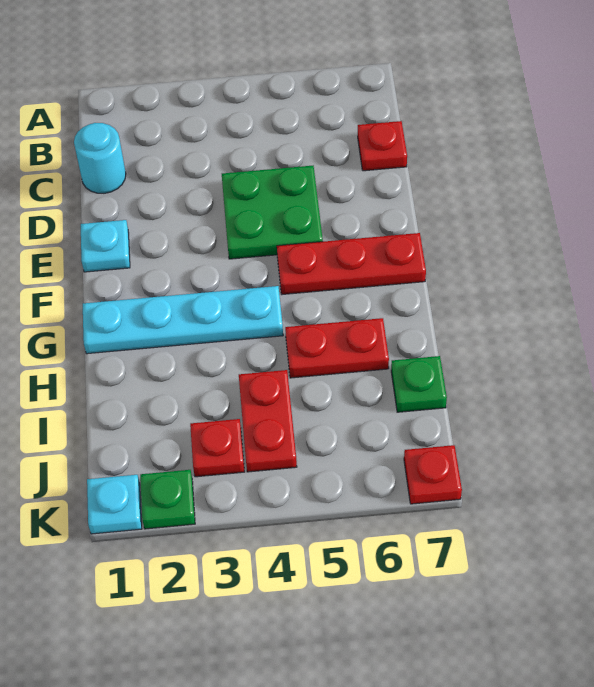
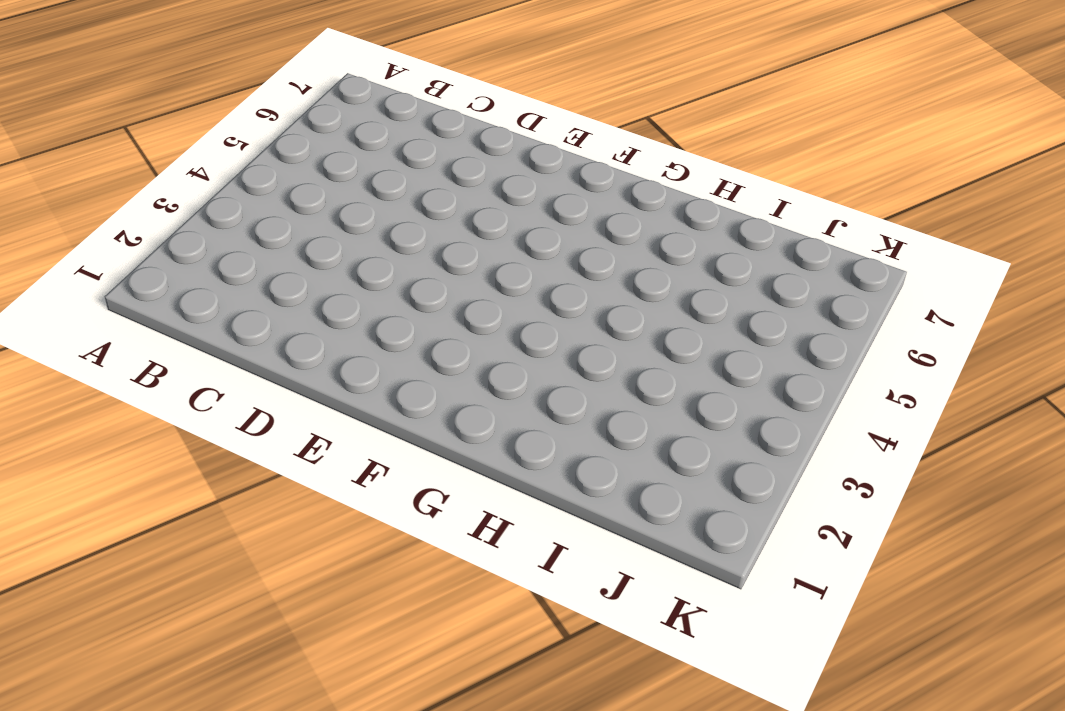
none -> cyan 1x1 round brick [74,123,126,193]
none -> red 1x1 plate [358,121,407,171]
none -> green 2x2 plate [222,166,323,259]

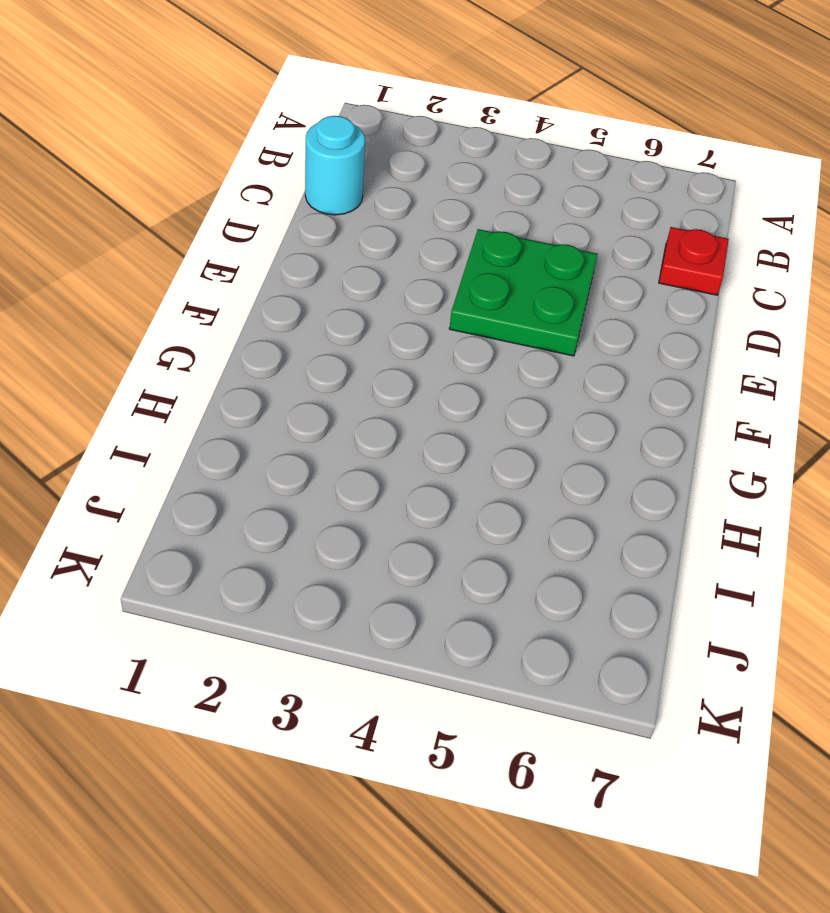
none -> cyan 1x1 plate [81,220,130,272]
none -> red 1x3 plate [277,233,426,294]
none -> cyan 1x4 plate [83,286,283,354]

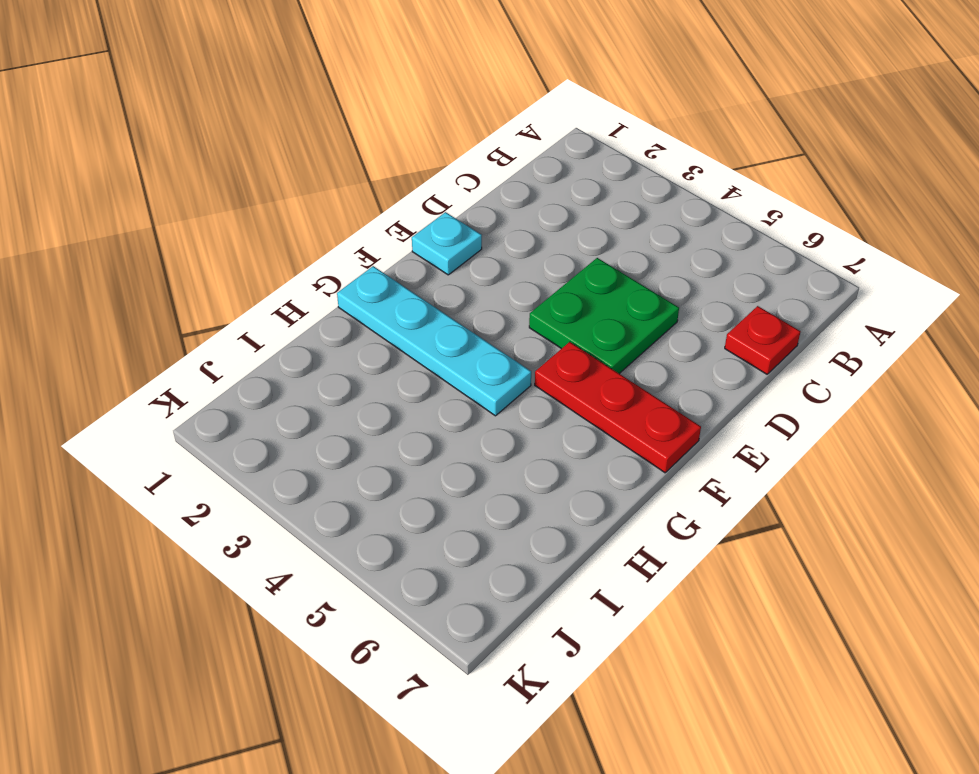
none -> cyan 1x1 round brick [74,123,126,193]
none -> red 1x2 plate [285,318,389,378]
none -> red 1x2 plate [239,370,297,472]

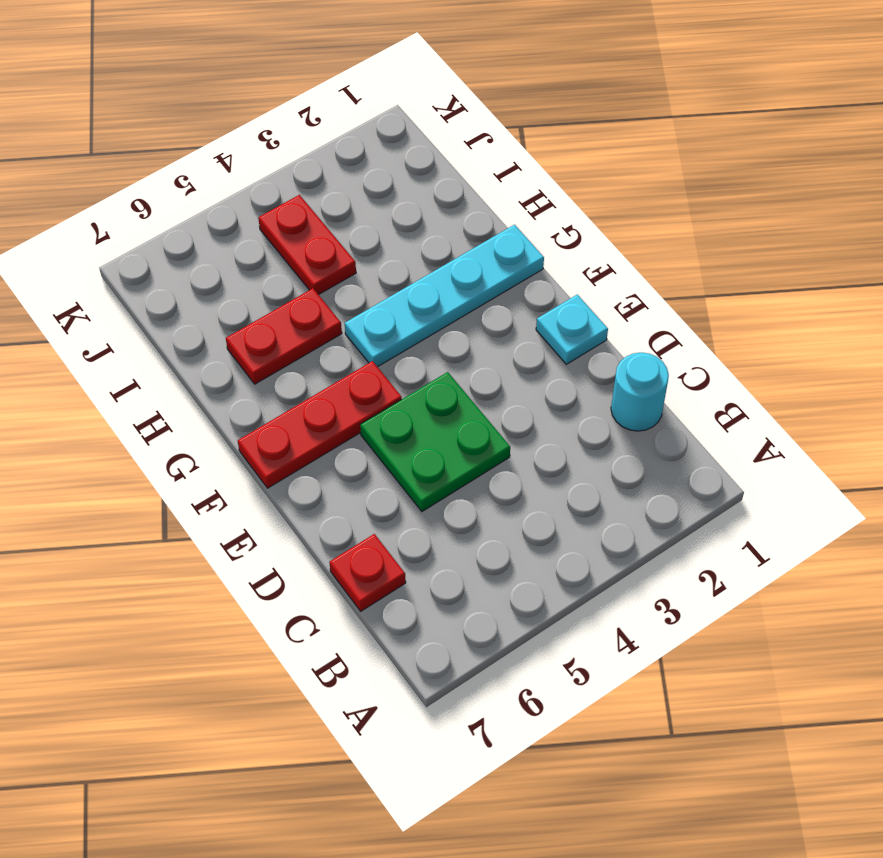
none -> green 1x1 plate [391,356,447,412]
none -> red 1x1 plate [190,419,244,477]
none -> cyan 1x1 plate [87,475,142,534]

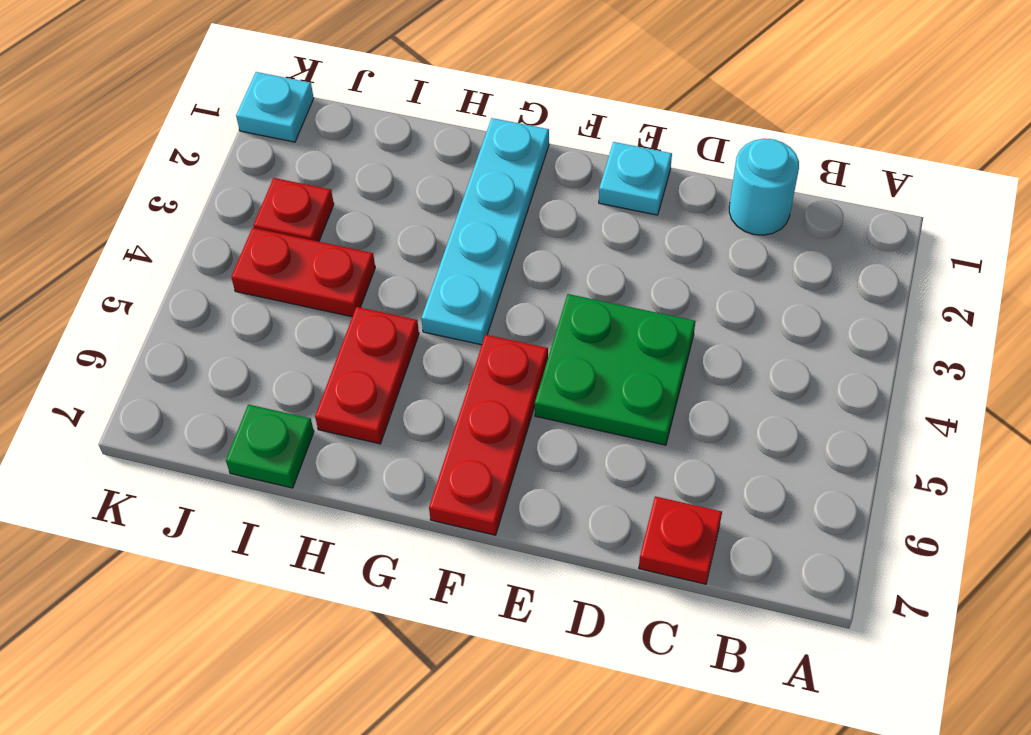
none -> green 1x1 plate [140,470,195,529]
none -> red 1x1 plate [404,445,462,504]

